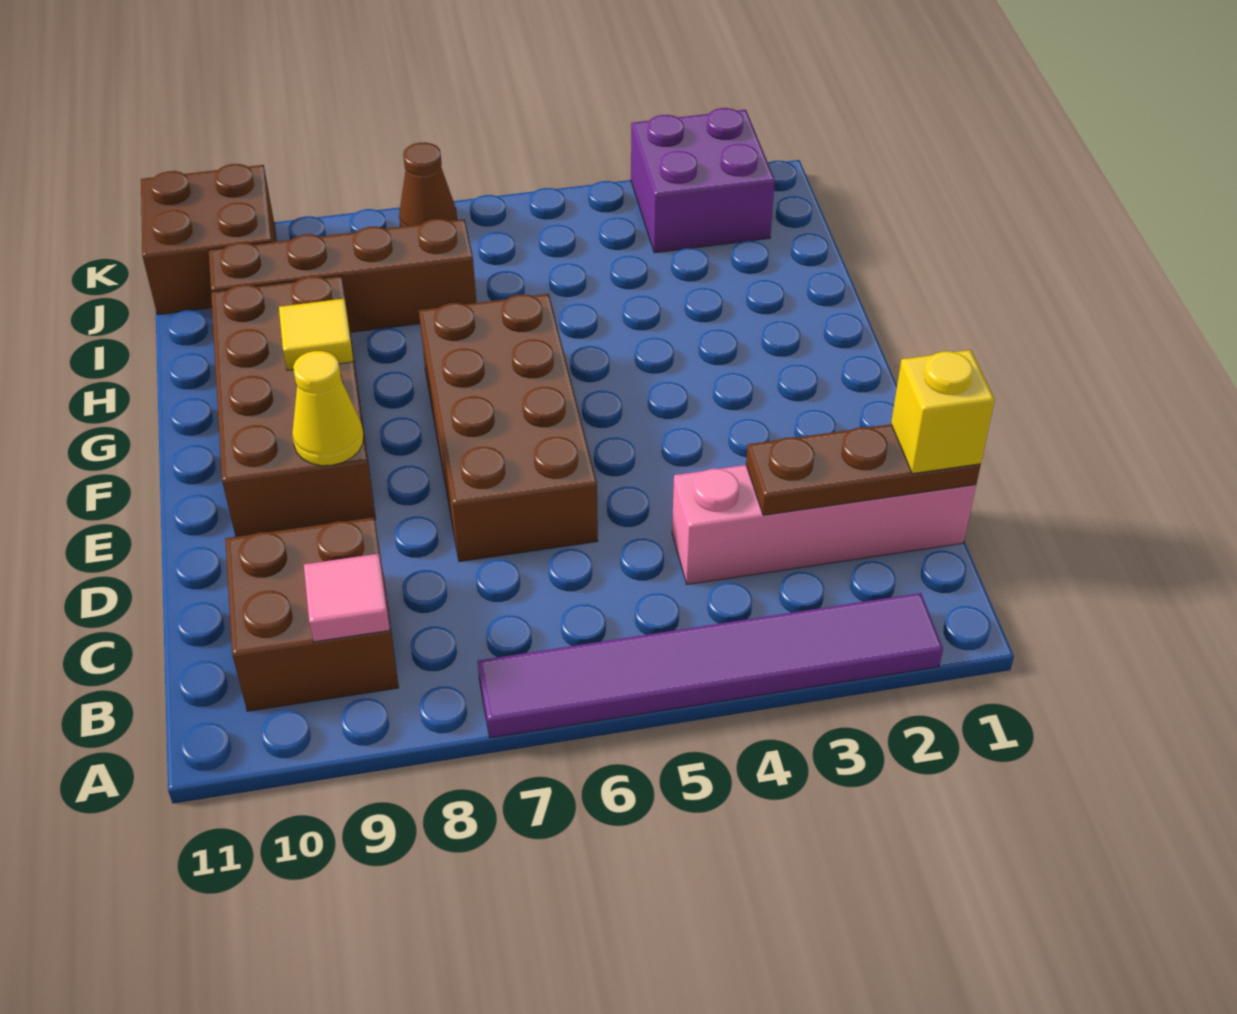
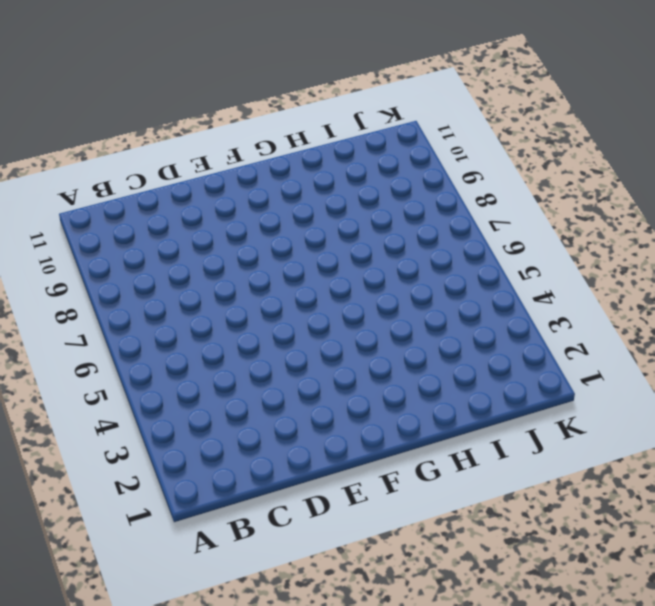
none -> purple 1x6 tile [478,593,943,738]
none -> brown 2x2 brick [225,517,399,711]
none -> pink 1x4 brick [672,465,976,584]

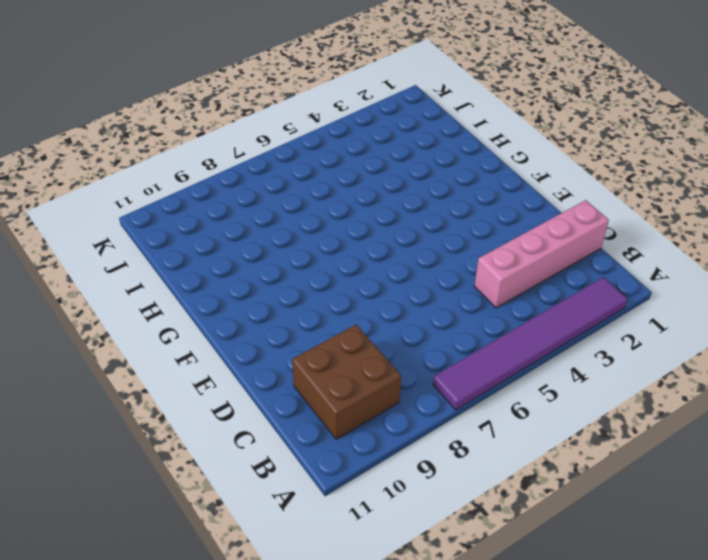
none -> brown 2x4 brick [419,294,598,562]
none -> brown 2x4 brick [211,276,376,537]
none -> brown 1x4 brick [209,219,476,333]

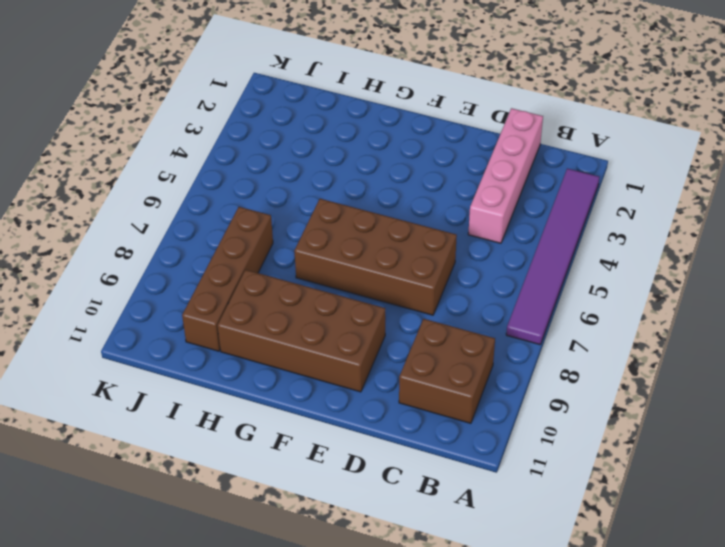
none -> purple 2x2 brick [631,108,775,253]
none -> brown 2x2 brick [141,164,276,314]
none -> brown 1x1 cone [399,142,457,227]

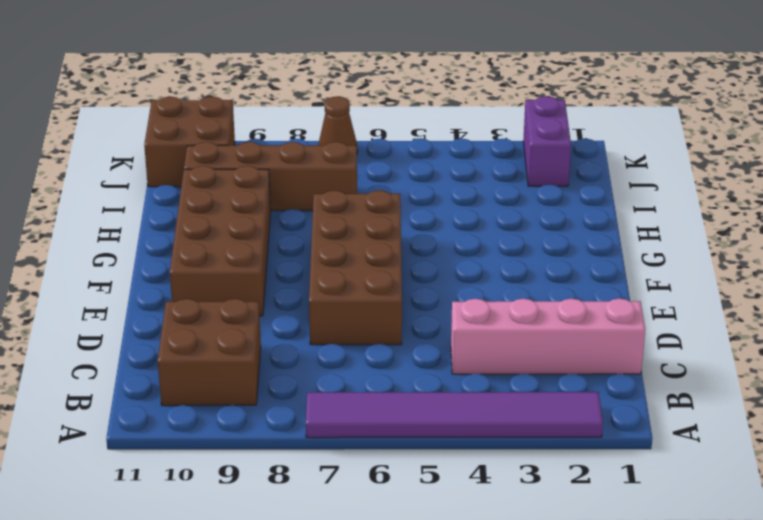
purple 1x2 brick [523,96,571,186] -> purple 2x2 brick [631,108,775,253]
none -> pink 1x1 tile [304,554,390,642]
none -> brown 1x3 plate [746,424,981,515]
none -> yellow 1x1 cone [292,351,364,466]

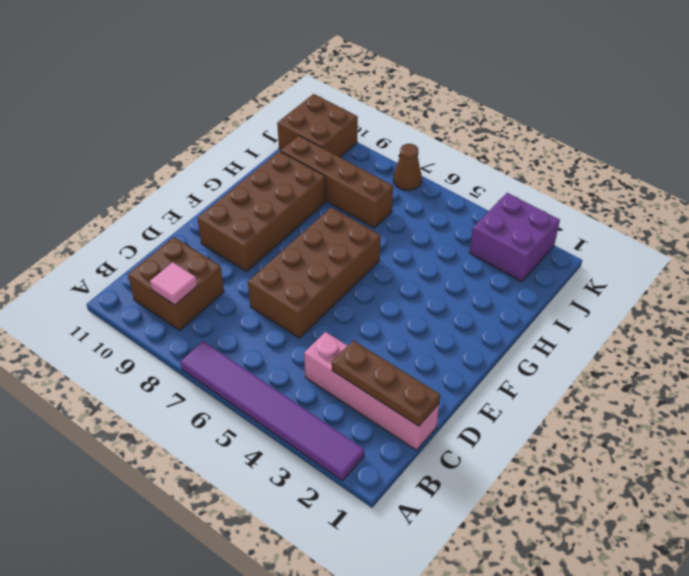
none -> yellow 1x1 cone [292,351,364,466]
none -> yellow 1x1 tile [279,299,353,371]
none -> yellow 1x1 brick [891,350,995,474]

